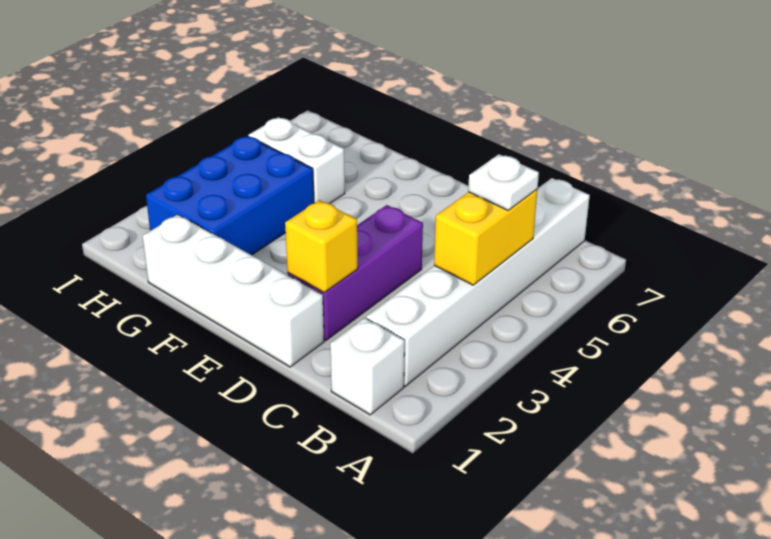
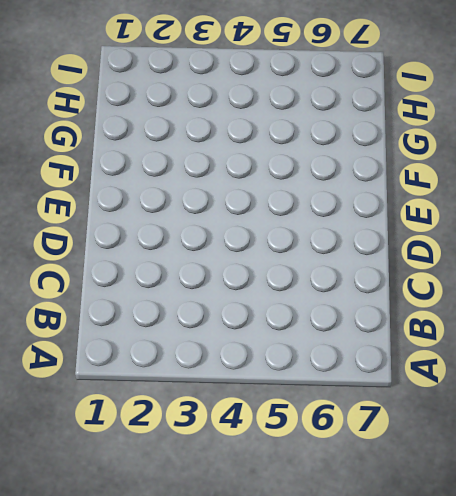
none -> white 1x1 brick [330,318,404,415]
none -> white 1x6 brick [366,178,590,386]

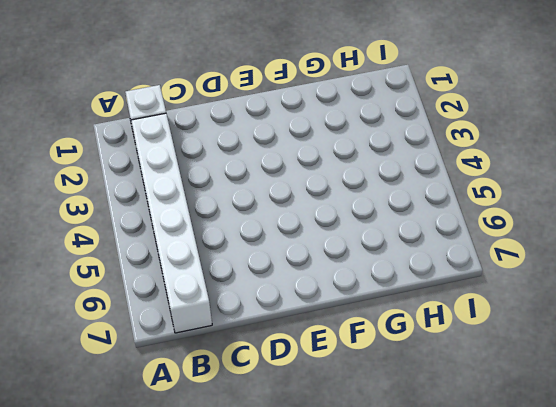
none -> white 1x4 brick [143,214,324,367]
none -> purple 1x3 brick [288,205,423,341]

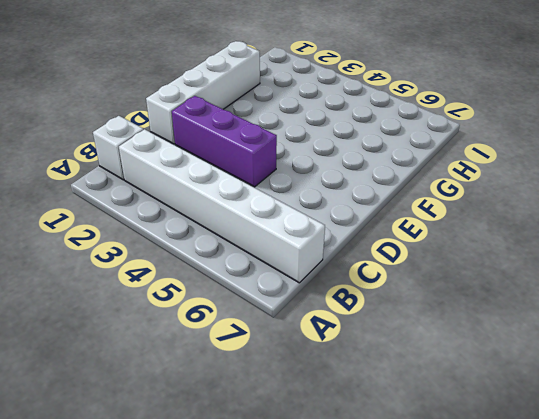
none -> blue 2x3 brick [146,136,314,255]
none -> white 1x2 brick [248,117,345,204]

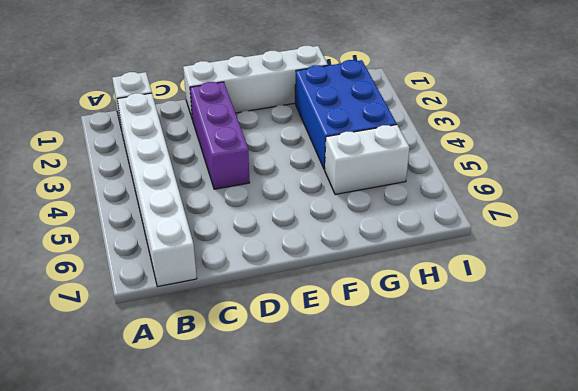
none -> yellow 1x2 brick [434,189,537,285]
none -> yellow 1x1 brick [285,200,358,292]

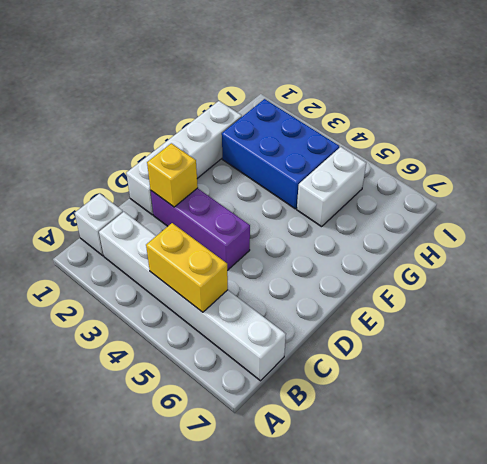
none -> white 1x1 plate [468,154,539,210]

